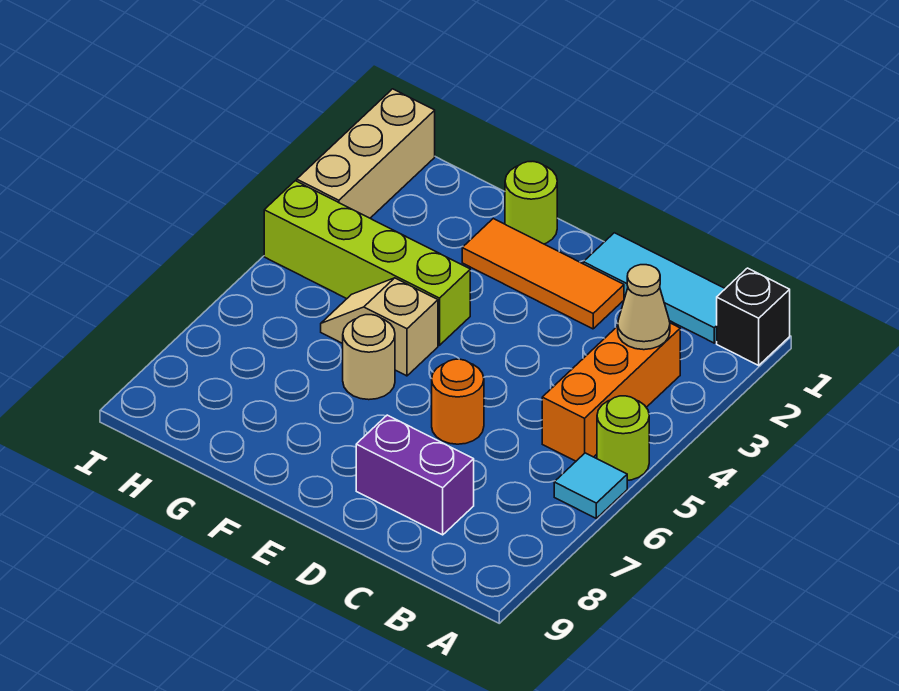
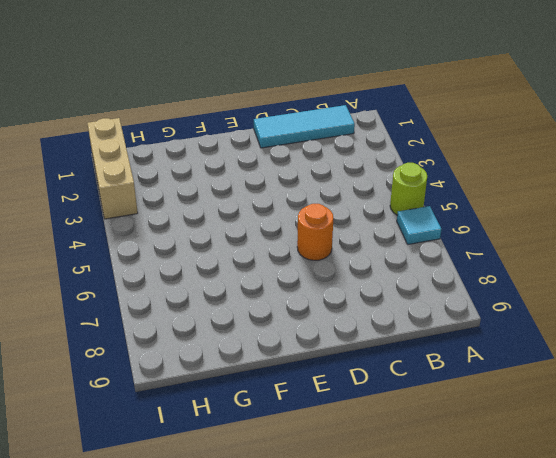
none -> black 1x1 brick [717,268,790,365]
none -> orange 1x3 brick [542,323,680,461]
none -> purple 1x2 brick [356,415,474,535]

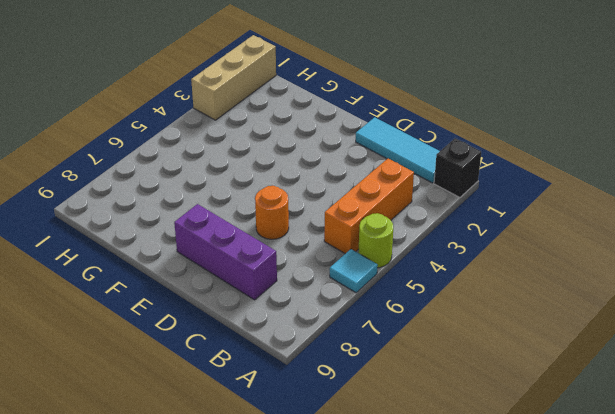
purple 1x3 brick [174,204,277,300] -> purple 1x2 brick [356,415,474,535]
none -> orange 1x3 tile [462,219,624,329]
none -> lime 1x1 round brick [505,162,557,244]
none -> lime 1x4 brick [264,181,470,345]

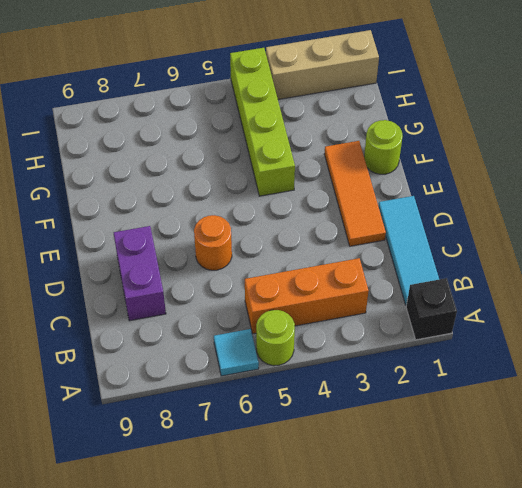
none -> tan 1x2 slope [321,278,438,376]
none -> tan 1x1 round brick [343,315,395,400]
none -> tan 1x1 cone [618,265,670,350]

